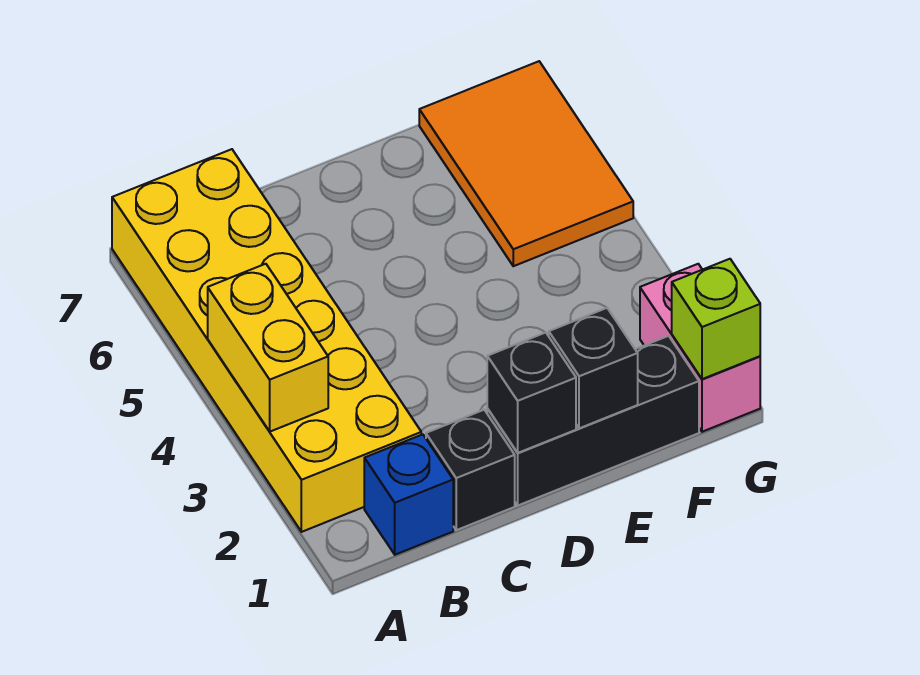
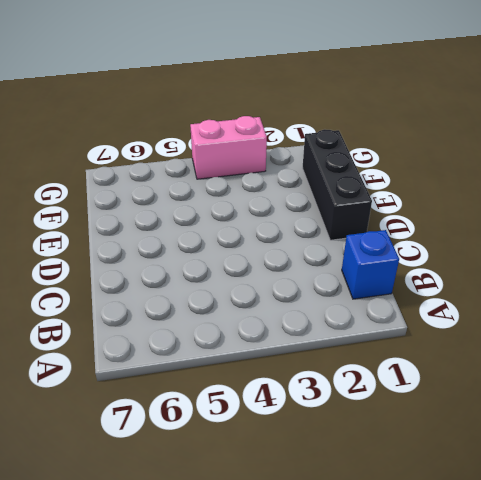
pink 1x2 brick [190,116,267,179] -> pink 1x2 brick moved to [640,264,760,432]
none -> yellow 2x6 brick [112,149,421,532]
none -> black 1x1 brick [426,410,515,530]

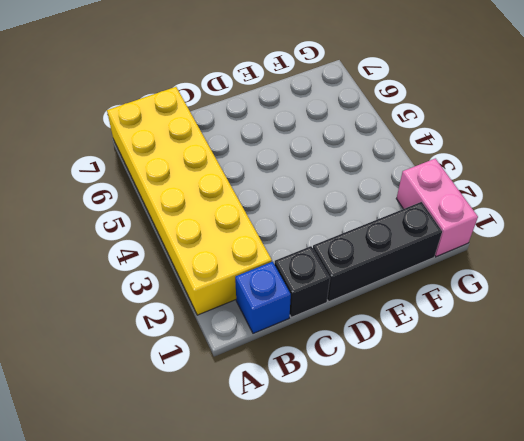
none -> orange 2x3 tile [419,61,633,266]
none -> yellow 1x2 brick [208,264,328,432]

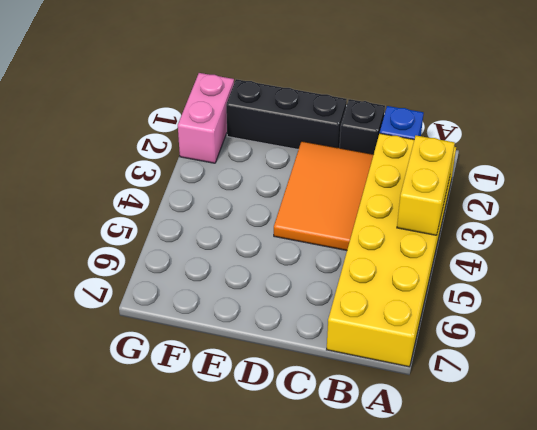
orange 2x3 tile [274,141,374,250] -> orange 2x3 tile moved to [419,61,633,266]
none -> black 1x1 brick [487,333,576,453]
none -> black 1x1 brick [549,308,638,428]

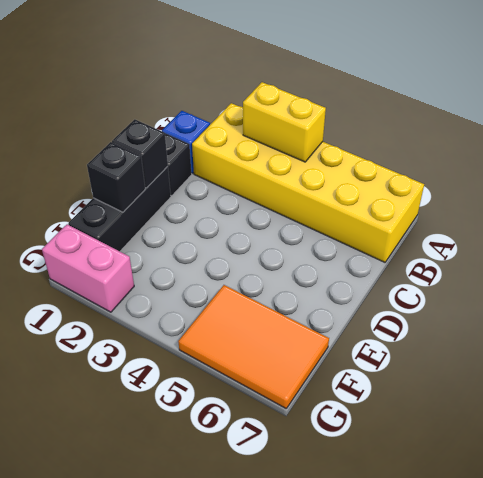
none -> lime 1x1 brick [672,259,760,379]

